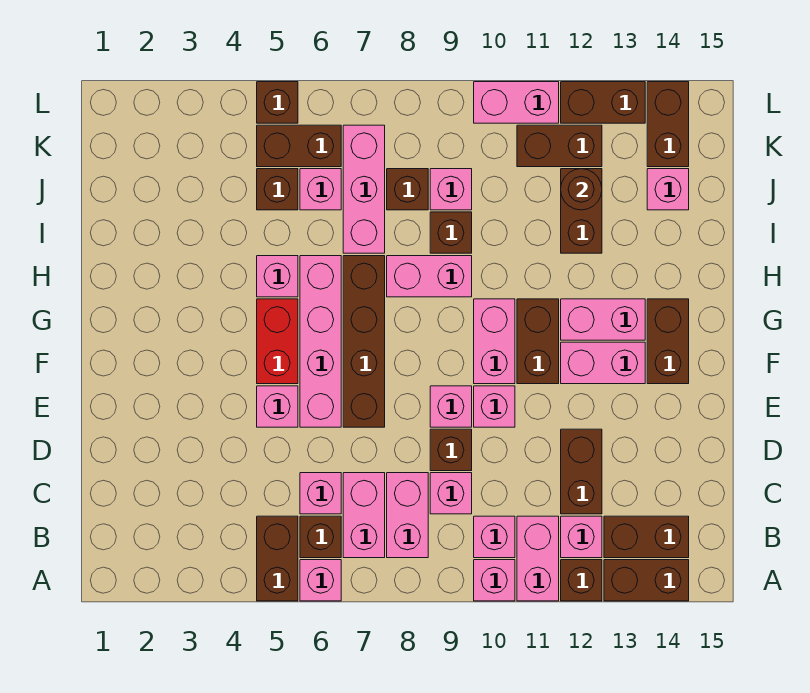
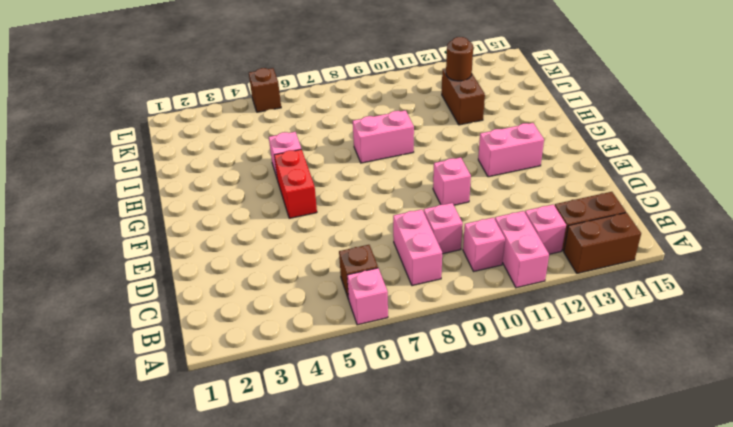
none -> brown 1x2 brick [257,516,298,601]
none -> pink 1x1 brick [474,560,515,601]
none -> brown 1x1 brick [561,560,602,601]
none -> pink 1x2 brick [343,473,385,558]

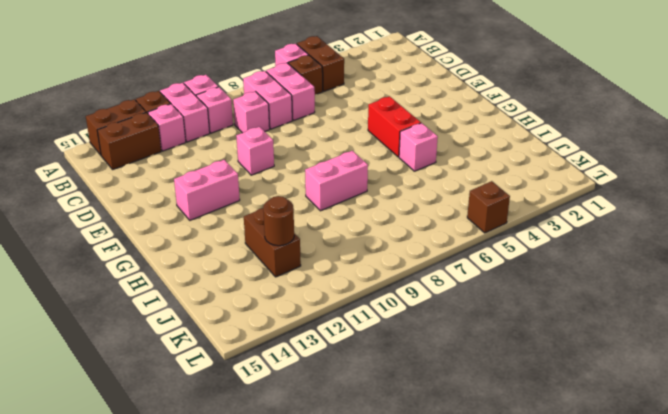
none -> pink 1x1 brick [300,473,341,514]
none -> brown 1x2 brick [561,429,602,514]
none -> brown 1x1 brick [430,429,472,471]
none -> pink 1x1 brick [257,386,298,427]

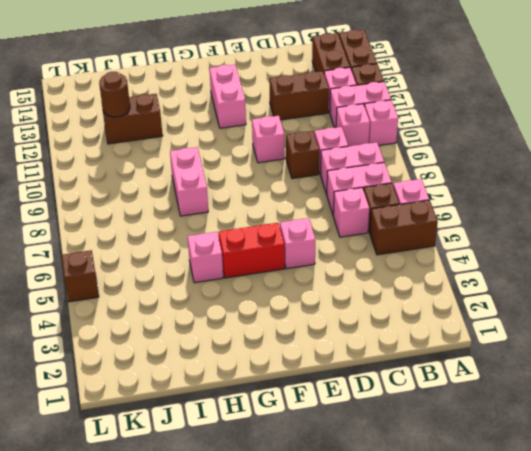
none -> pink 1x4 brick [300,256,341,427]
none -> brown 1x4 brick [343,256,385,427]
none -> pink 1x1 brick [430,386,472,427]
none -> pink 1x2 brick [474,299,515,384]

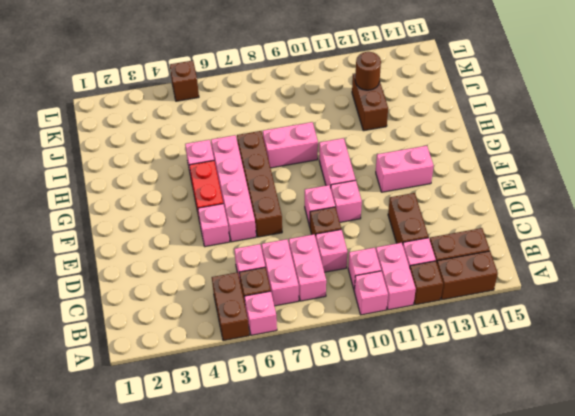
none -> brown 1x2 brick [517,299,559,384]
none -> brown 1x2 brick [647,299,689,384]
none -> pink 1x2 brick [561,299,645,340]
none -> pink 1x3 brick [343,125,385,253]

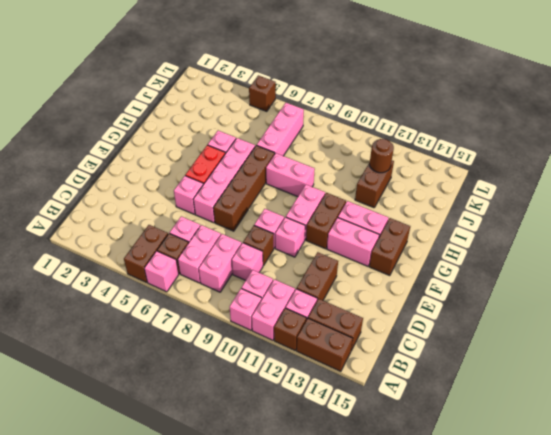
none -> brown 1x1 brick [430,212,472,253]
none -> brown 1x1 brick [257,169,298,210]
none -> pink 1x1 brick [300,169,341,210]
none -> brown 1x1 brick [387,169,428,210]

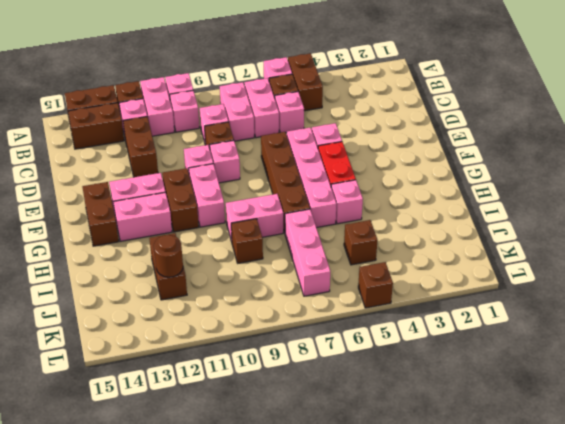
none -> pink 1x1 brick [300,169,341,210]
none -> brown 1x1 brick [387,169,428,210]
none -> pink 1x1 brick [430,169,472,210]
none -> pink 1x1 brick [647,169,689,210]

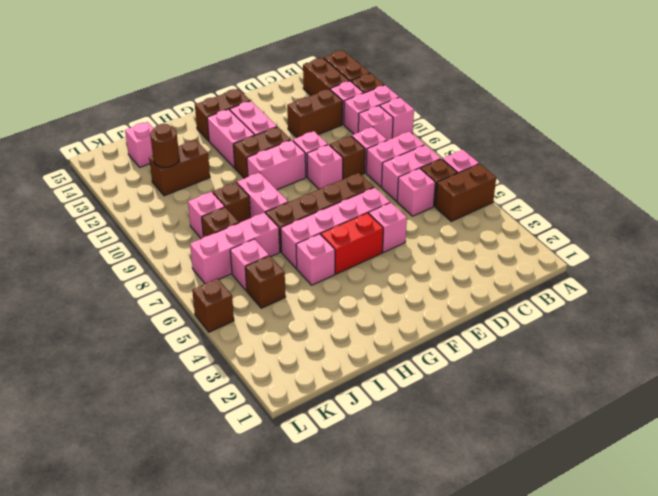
none -> brown 1x2 brick [257,125,341,167]
none -> brown 1x2 brick [517,125,602,167]
none -> brown 1x2 brick [647,82,689,167]
none -> pink 1x2 brick [474,82,559,123]

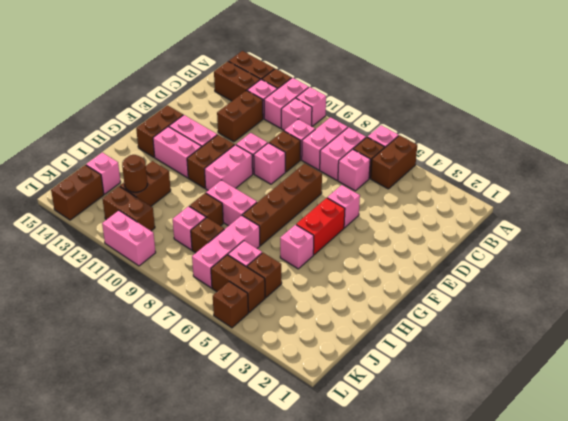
none -> pink 1x4 brick [300,256,341,427]
none -> brown 1x2 brick [561,82,645,123]

